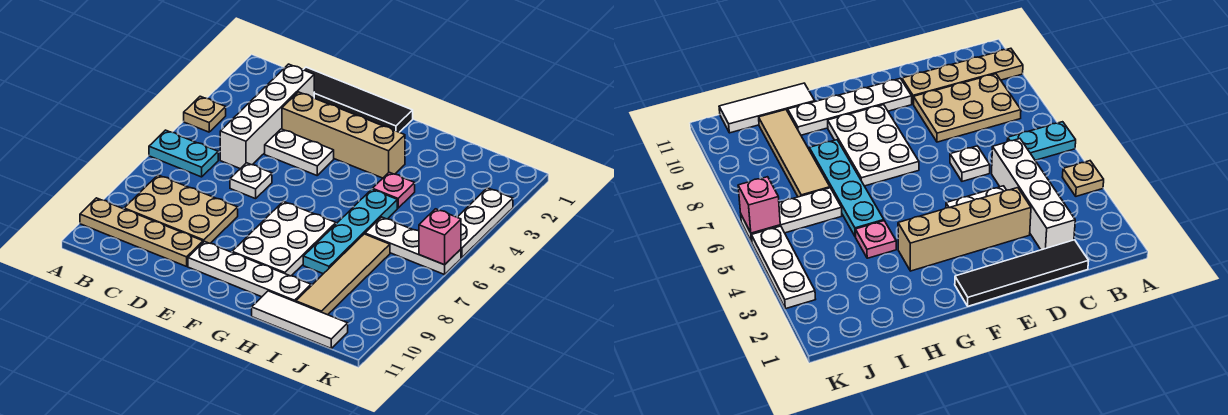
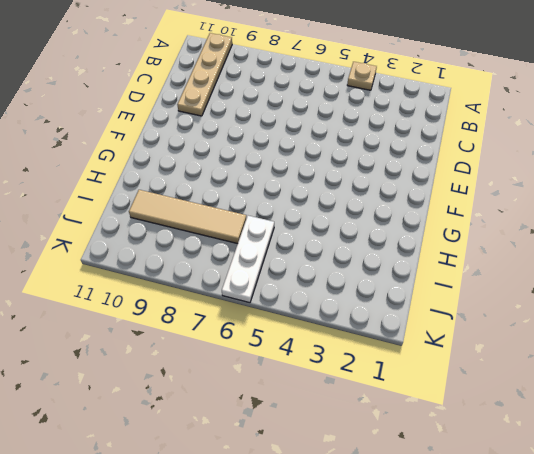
none -> cyan 1x2 plate [149,130,218,177]
none -> tan 2x3 plate [124,175,238,243]
none -> black 1x4 tile [303,67,413,132]

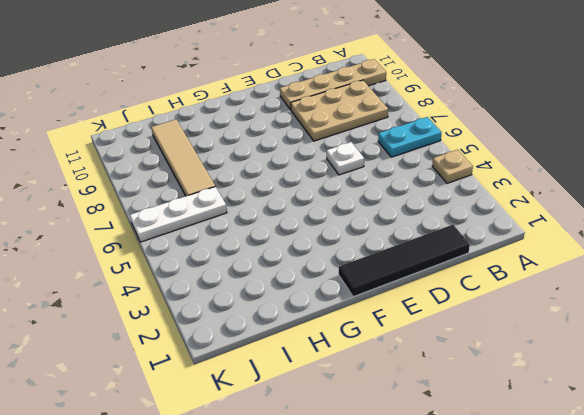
none -> white 1x4 brick [220,64,314,169]
none -> tan 1x4 brick [282,92,405,178]
none -> white 1x2 plate [265,129,334,175]

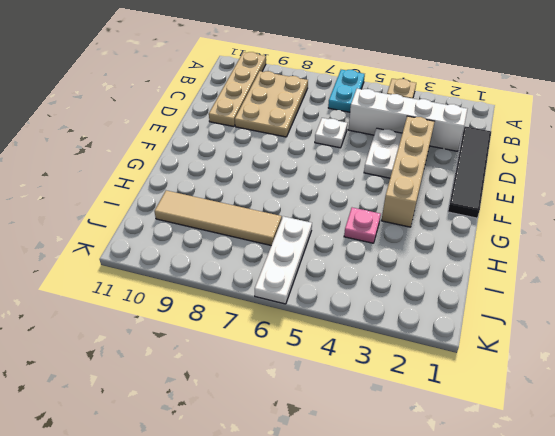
none -> white 1x4 plate [188,242,311,302]
none -> white 2x3 plate [232,201,336,276]
none -> cyan 1x4 plate [303,189,397,274]

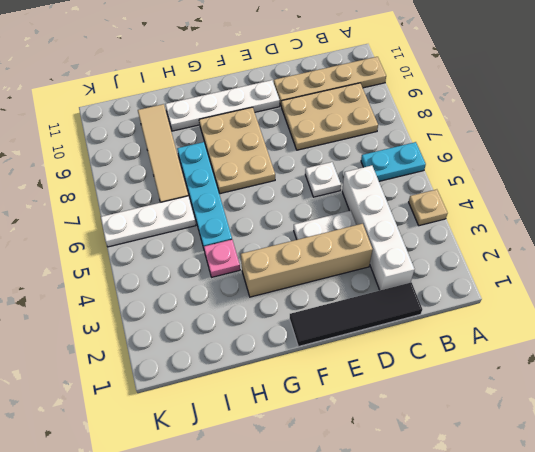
tan 2x3 plate [199,107,275,194] -> white 2x3 plate [232,201,336,276]
none -> white 1x3 tile [252,291,348,348]
none -> white 1x3 plate [457,188,513,258]
none -> pink 1x1 brick [419,209,461,265]

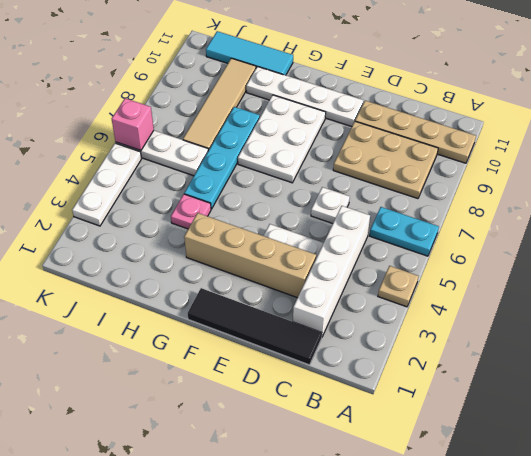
cyan 1x3 tile [206,31,293,75] -> white 1x3 tile [252,291,348,348]

